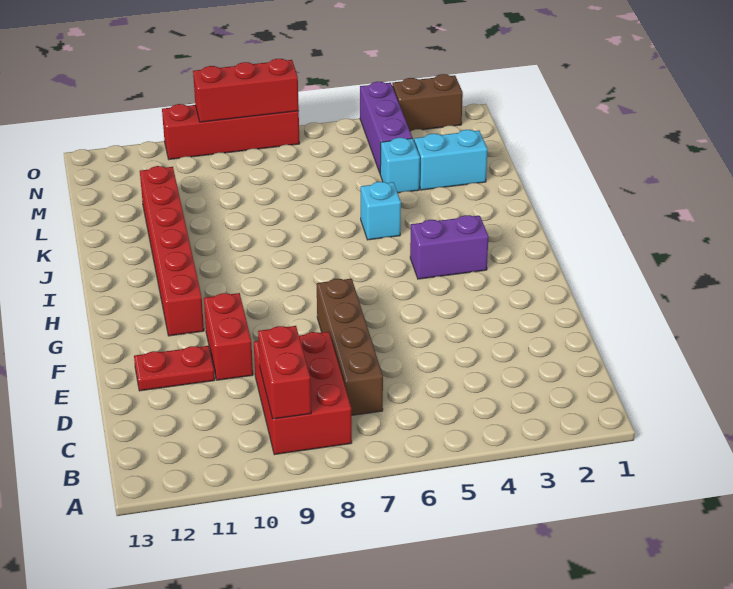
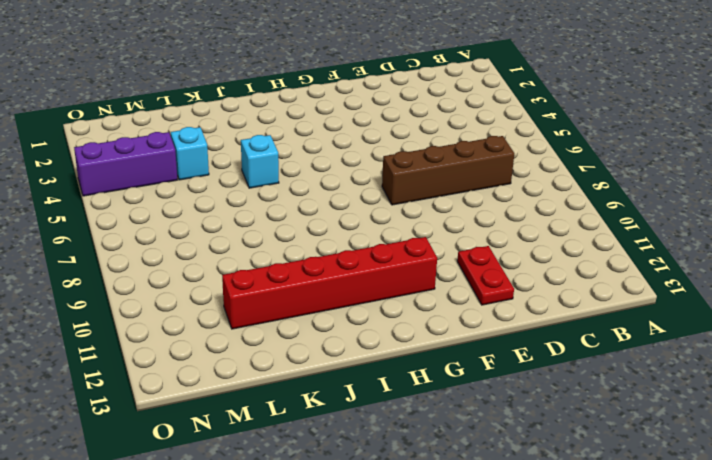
none -> red 2x3 brick [254,332,352,455]
none -> red 1x2 brick [204,293,253,380]
none -> purple 1x2 brick [410,215,489,279]

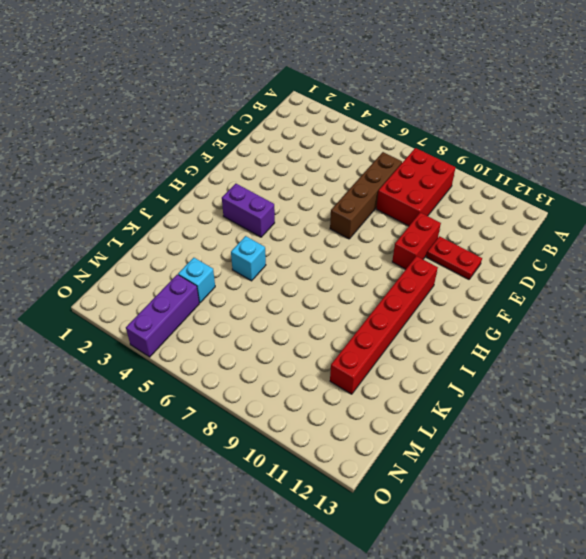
none -> cyan 1x2 brick [414,130,488,190]
none -> brown 1x2 brick [392,74,463,131]
none -> red 1x4 brick [162,104,300,159]

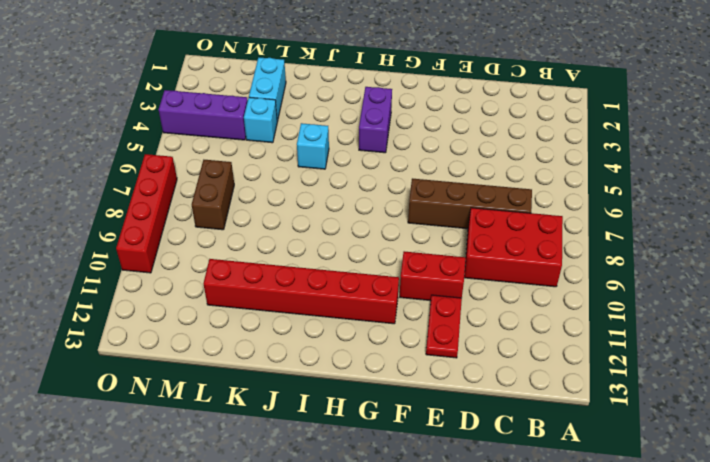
brown 1x2 brick [192,160,234,230] -> brown 1x2 brick moved to [392,74,463,131]
none -> red 1x2 brick [258,326,311,419]
none -> red 1x3 brick [193,59,299,122]

